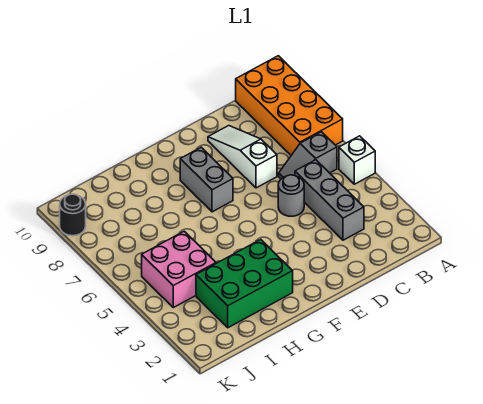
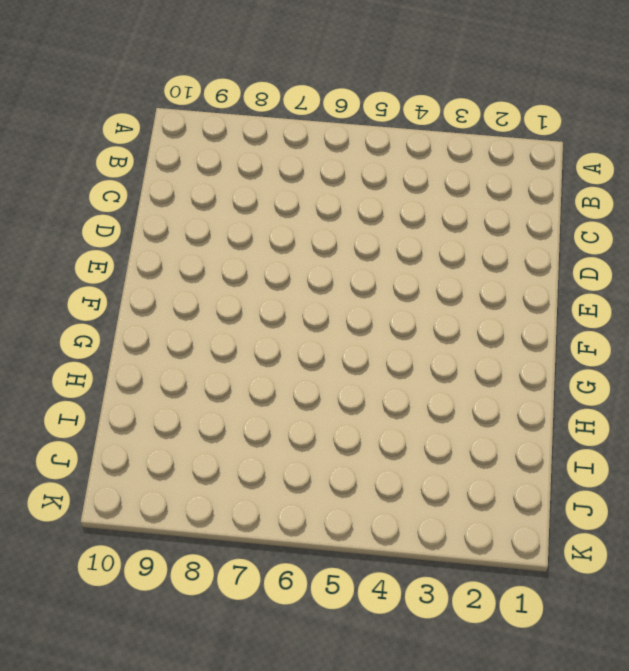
none -> white 1x1 brick [339,136,375,184]
none -> orange 2x4 brick [236,56,343,155]

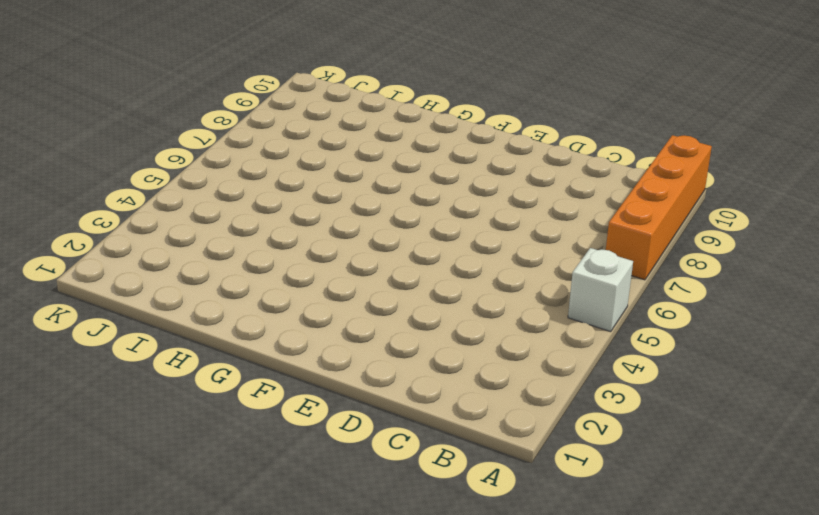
orange 1x4 brick [606,135,712,280] -> orange 2x4 brick [236,56,343,155]
none -> grey 1x2 slope [279,132,337,179]
none -> grey 1x3 brick [295,160,364,240]

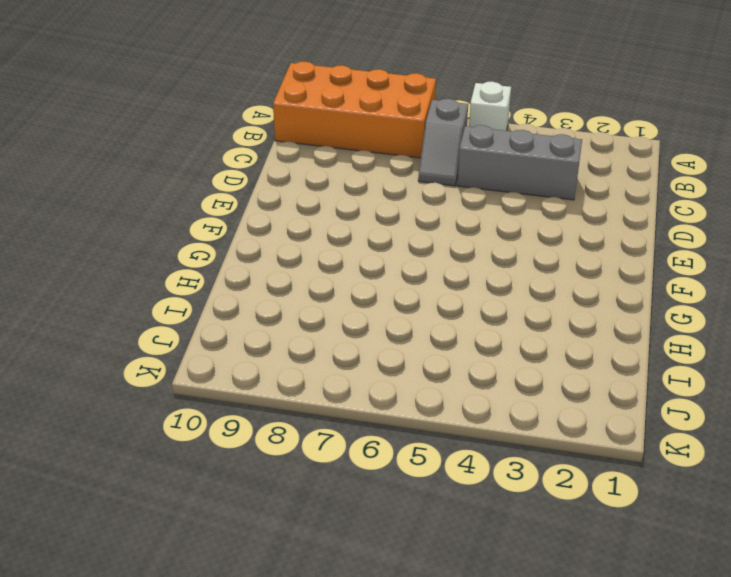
none -> grey 1x1 round brick [278,175,304,216]
none -> white 1x3 slope [208,126,277,188]

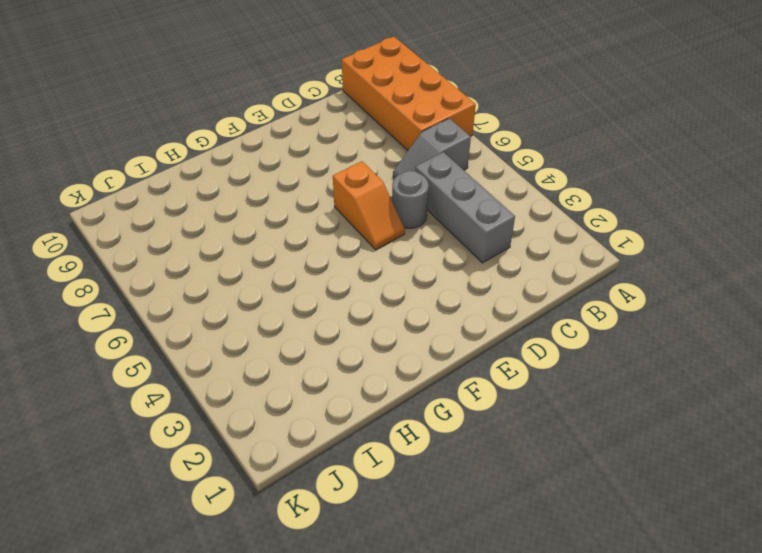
orange 1x2 slope [333,161,405,250] -> none
none -> white 1x1 brick [339,136,375,184]
none -> white 1x3 slope [208,126,277,188]

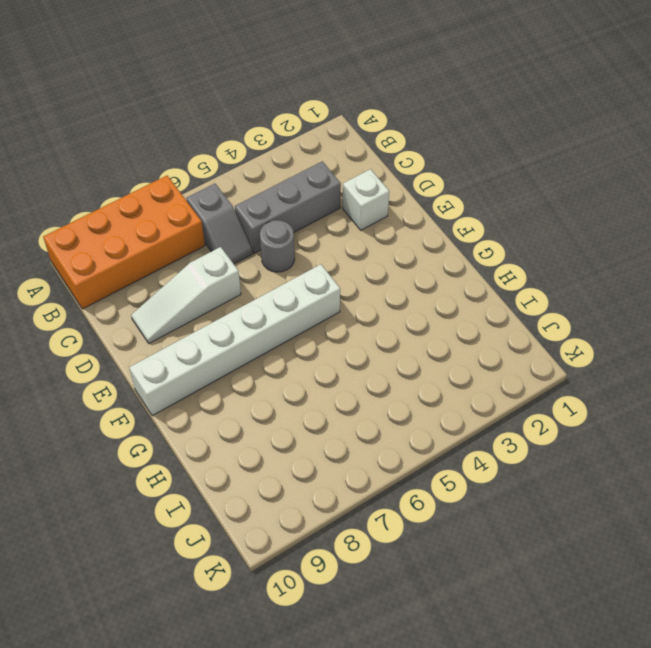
white 1x1 brick [343,169,389,230] -> white 1x1 brick moved to [339,136,375,184]
white 1x6 brick [129,264,340,416] -> grey 1x2 brick [180,147,233,212]
none -> green 2x3 brick [196,240,293,328]
none -> pink 2x2 brick [142,231,216,308]

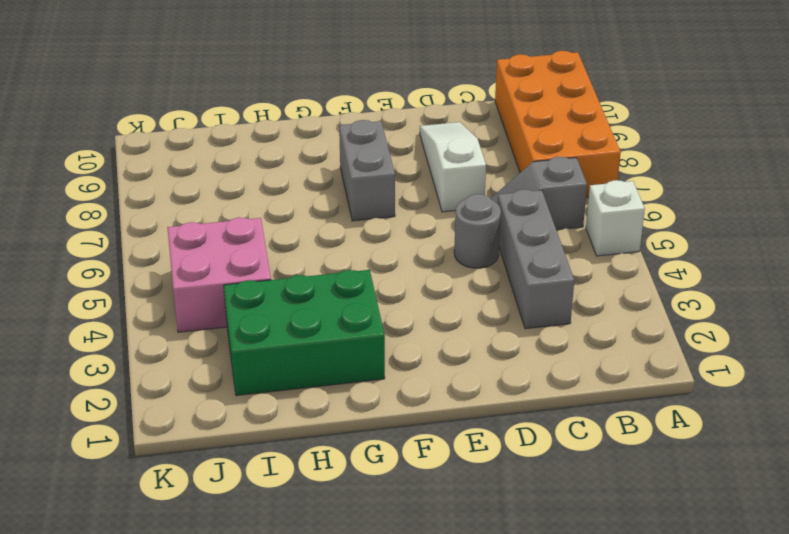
none -> black 1x1 round brick [60,194,86,236]

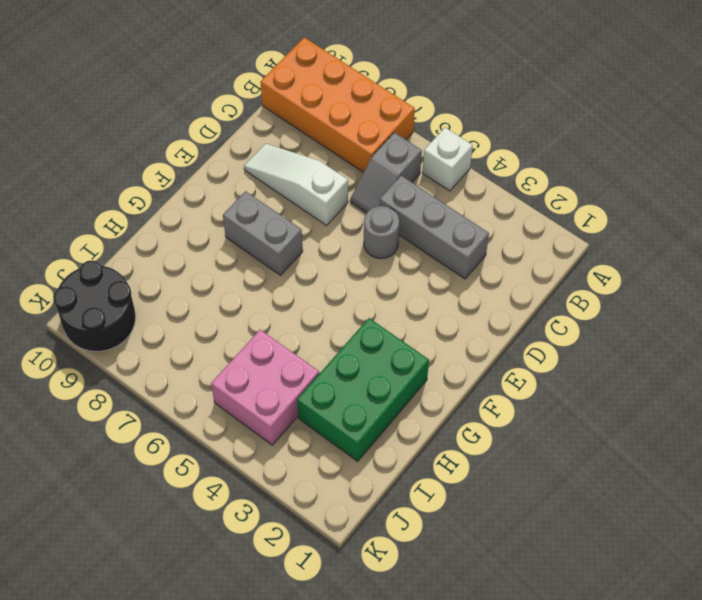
black 2x2 round brick [53,260,136,351] -> black 1x1 round brick [60,194,86,236]

